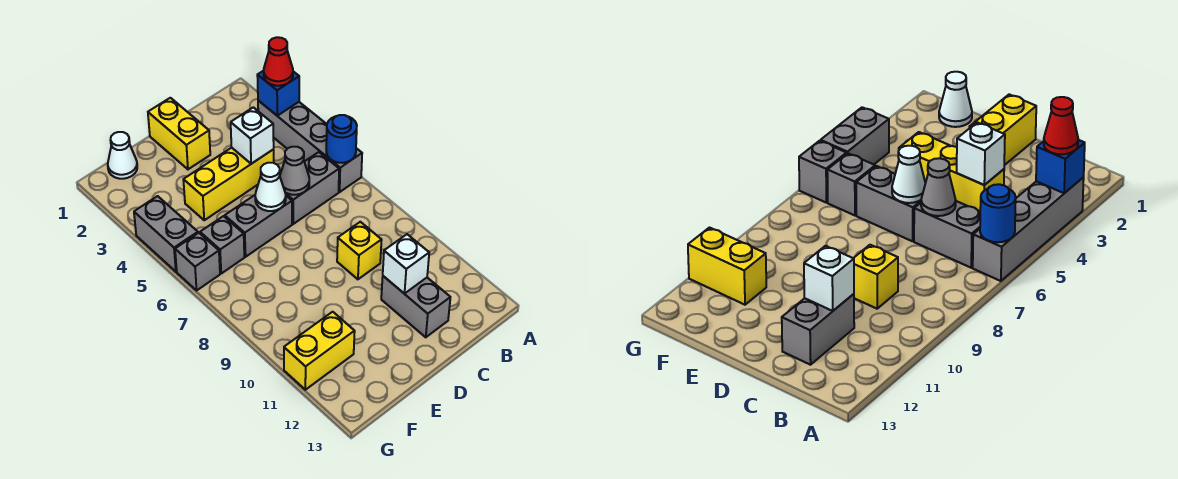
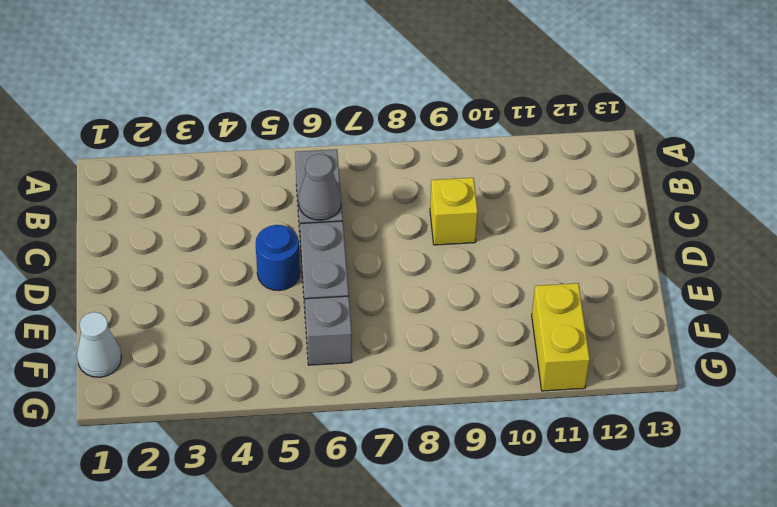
blue 1x1 round brick [256,225,300,291] -> blue 1x1 round brick moved to [326,115,357,163]
none -> grey 1x4 brick [258,100,362,192]
none -> yellow 1x3 brick [183,148,274,220]
none -> grey 1x2 brick [381,276,450,337]

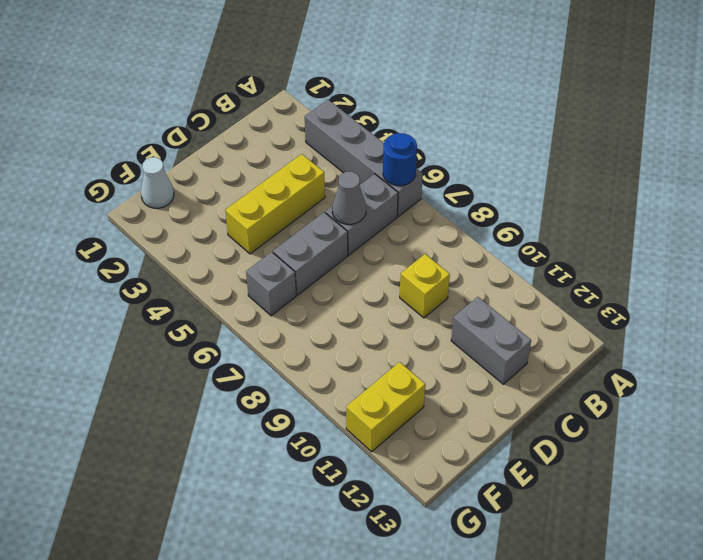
none -> yellow 1x2 brick [148,98,210,169]
none -> grey 1x2 brick [134,196,198,272]
none -> grey 1x1 brick [175,233,220,290]

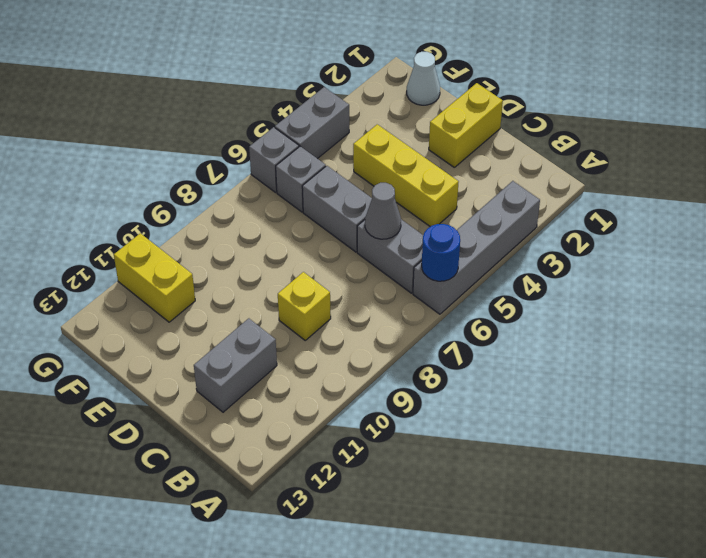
none -> blue 1x1 brick [257,71,299,116]
none -> white 1x1 brick [231,107,274,164]
none -> white 1x1 brick [383,234,429,294]

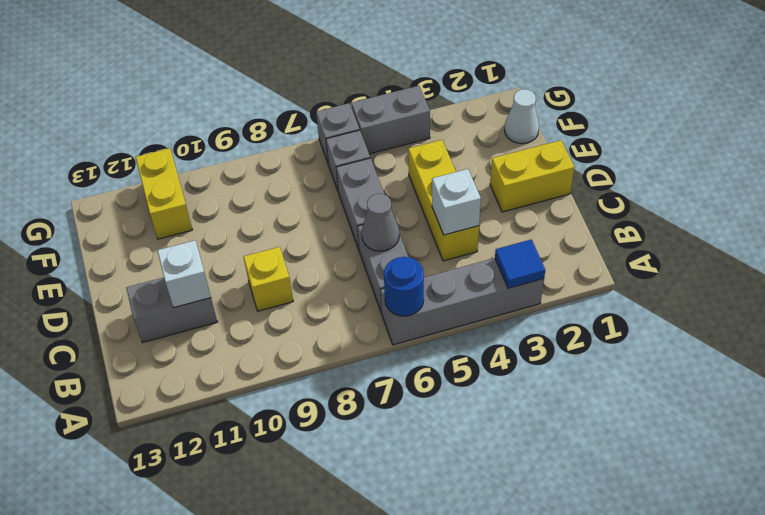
blue 1x1 tile [495,239,545,288] -> blue 1x1 brick [257,71,299,116]
none -> white 1x1 cone [255,163,286,211]
none -> red 1x1 cone [264,37,293,86]

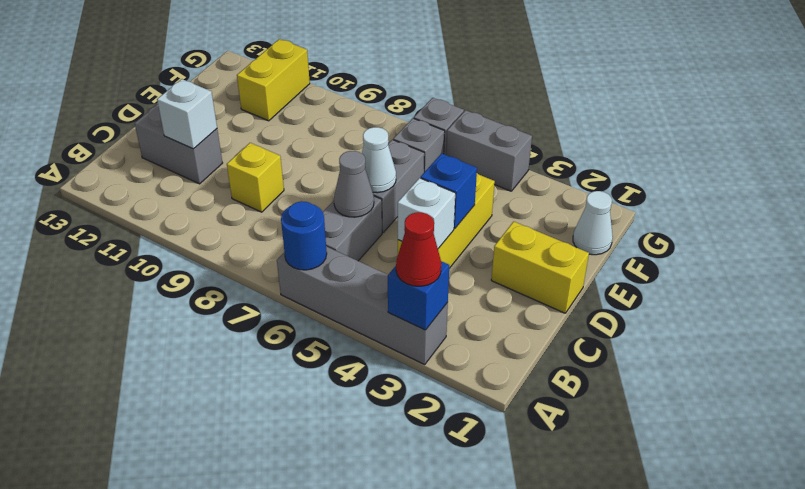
blue 1x1 brick [421,153,477,229] -> none

